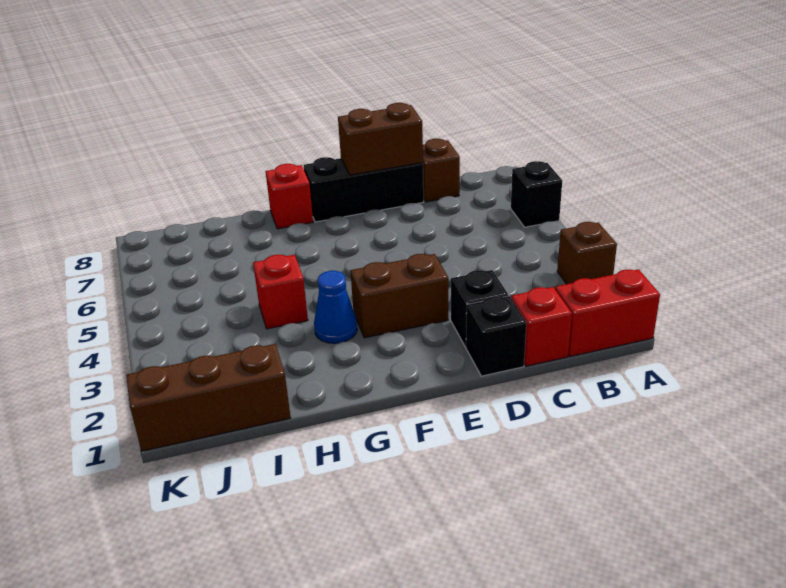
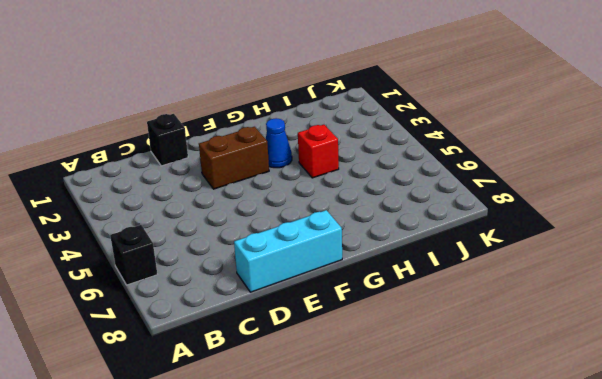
cyan 1x3 brick [234,210,342,292] -> black 1x3 brick [304,157,424,222]
none -> red 1x2 brick [555,269,660,357]
none -> brown 1x1 brick [557,222,617,284]
none -> red 1x1 brick [511,287,572,366]

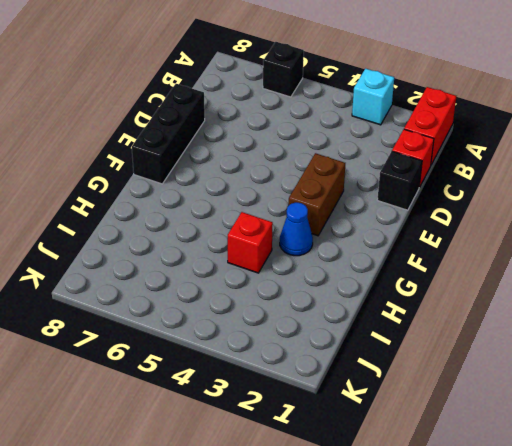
cyan 1x1 brick [352,69,394,125] -> brown 1x1 brick [557,222,617,284]
none -> brown 1x1 brick [423,139,460,202]
none -> black 1x1 brick [451,270,508,347]
none -> red 1x1 brick [265,164,313,229]

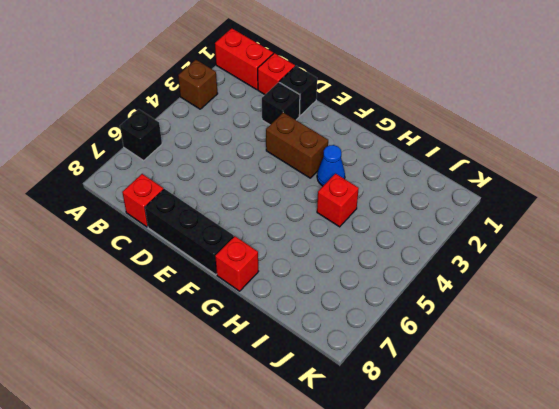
red 1x1 brick [122,174,164,227] -> brown 1x1 brick [423,139,460,202]
none -> brown 1x3 brick [126,344,291,451]
none -> brown 1x2 brick [338,103,423,175]

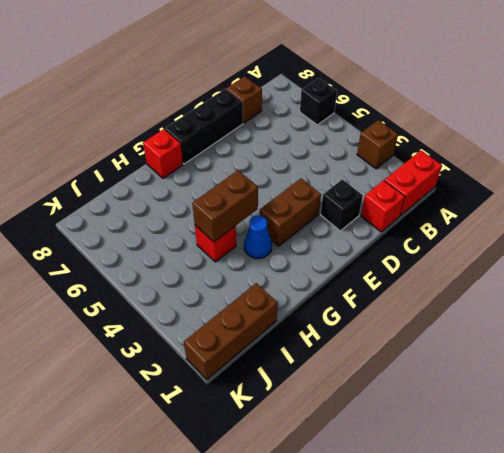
brown 1x2 brick [192,170,258,242] -> brown 1x2 brick moved to [338,103,423,175]
none -> black 1x1 brick [466,296,526,376]

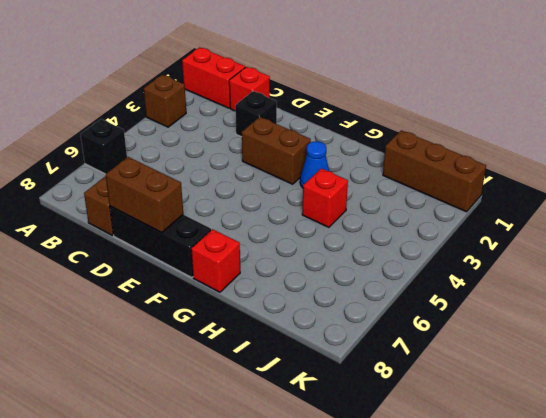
none -> black 1x1 brick [466,296,526,376]

